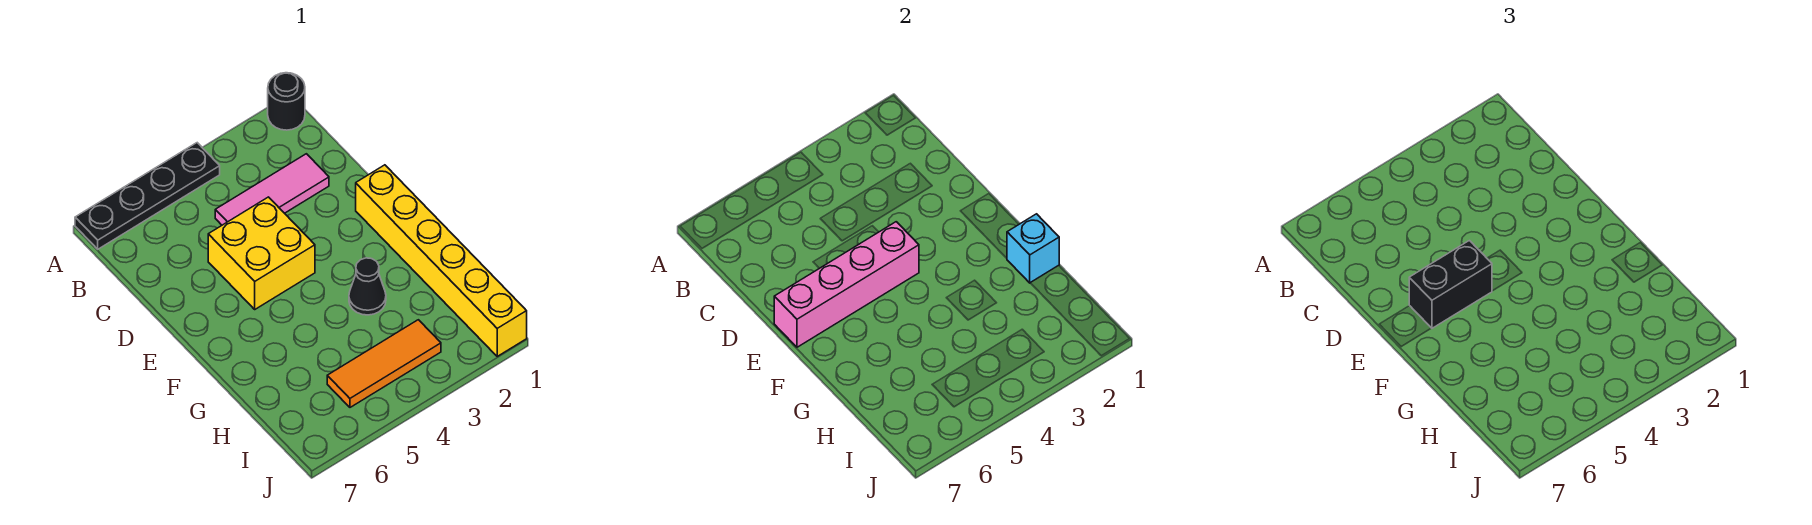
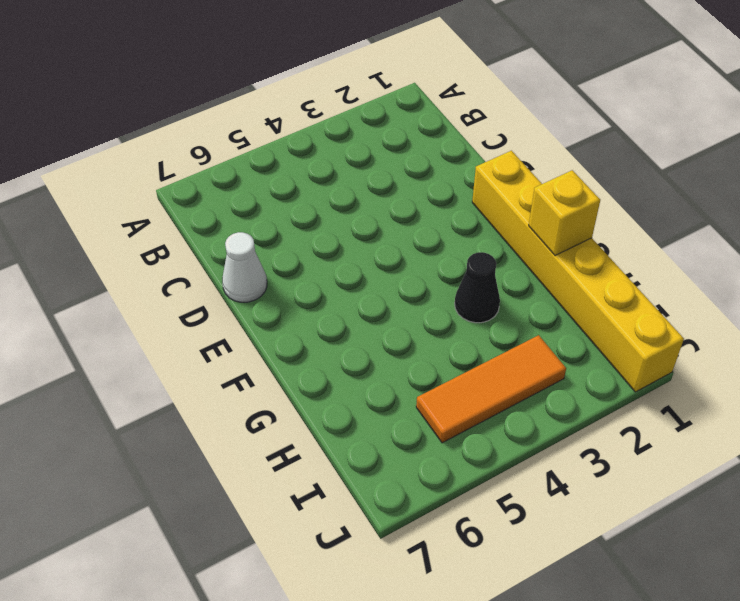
white 1x1 cone [222,232,267,302] -> none
yellow 1x1 brick [529,170,600,256] -> cyan 1x1 brick [1007,214,1059,283]
none -> black 1x1 round brick [268,73,305,130]
none -> black 1x4 plate [75,143,220,249]

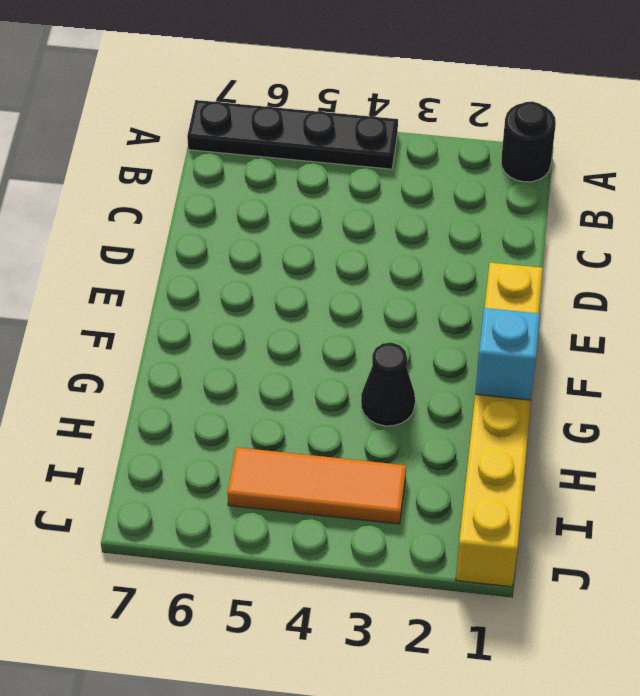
none -> pink 1x3 tile [215,154,329,225]
none -> yellow 2x2 brick [208,197,315,309]

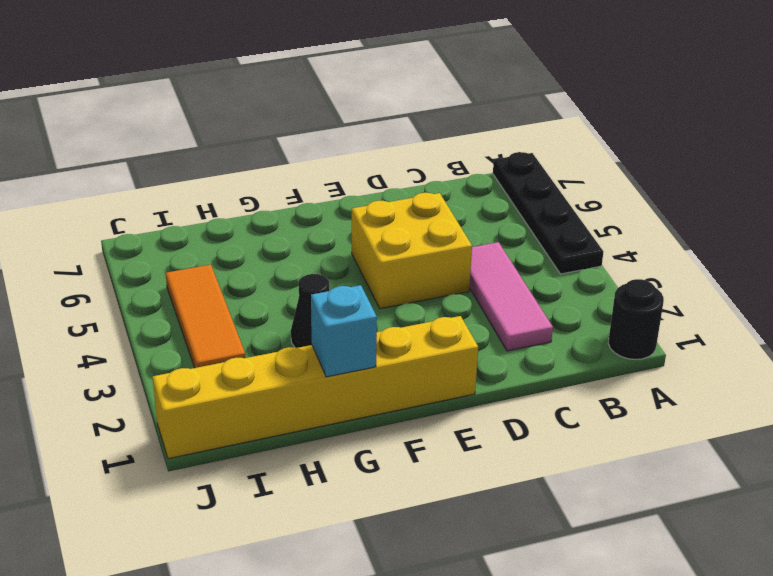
none -> pink 1x4 brick [774,222,919,347]
none -> black 1x2 brick [1409,241,1492,328]

